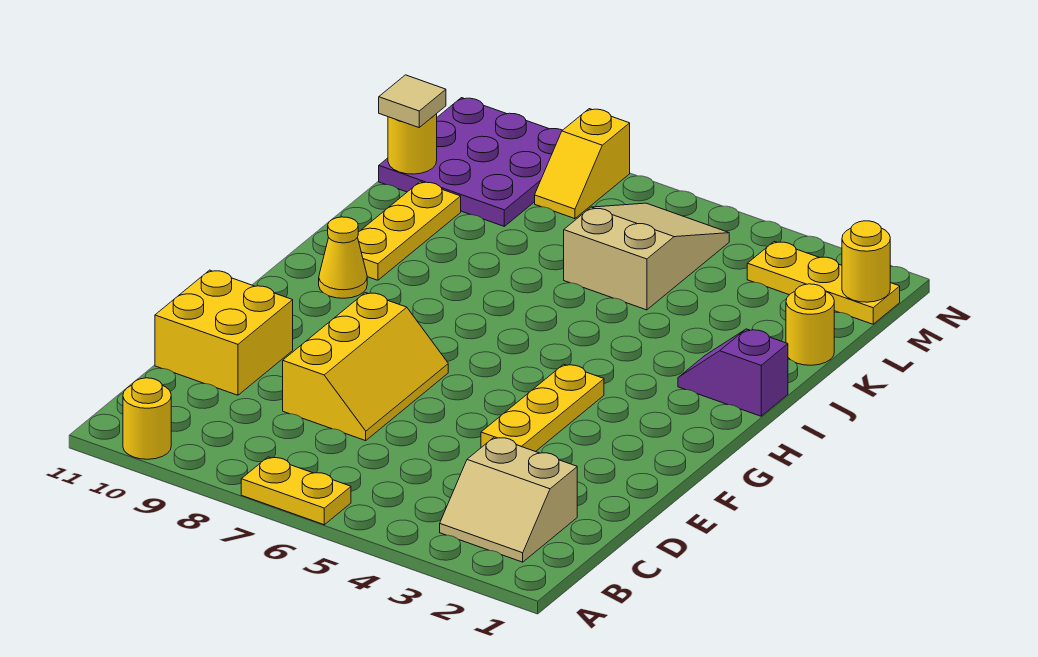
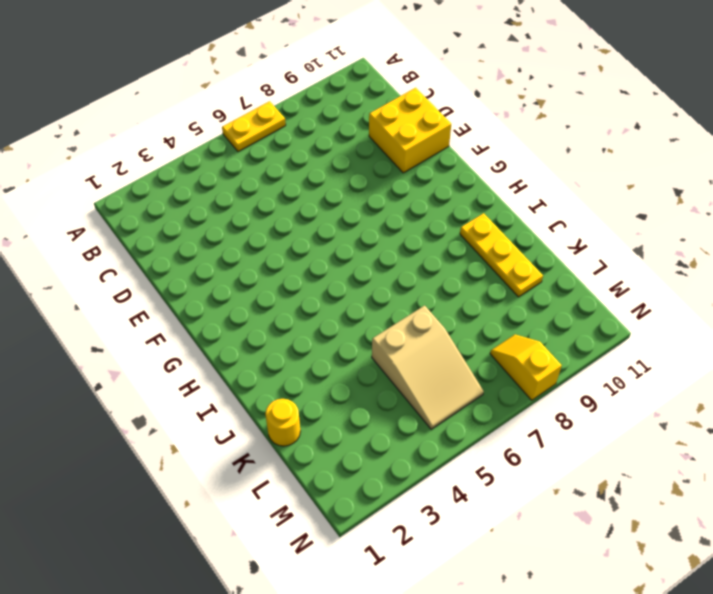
none -> yellow 1x1 round brick [123,378,171,459]
none -> tan 2x2 slope [440,437,577,562]
none -> yellow 2x3 slope [283,293,448,441]

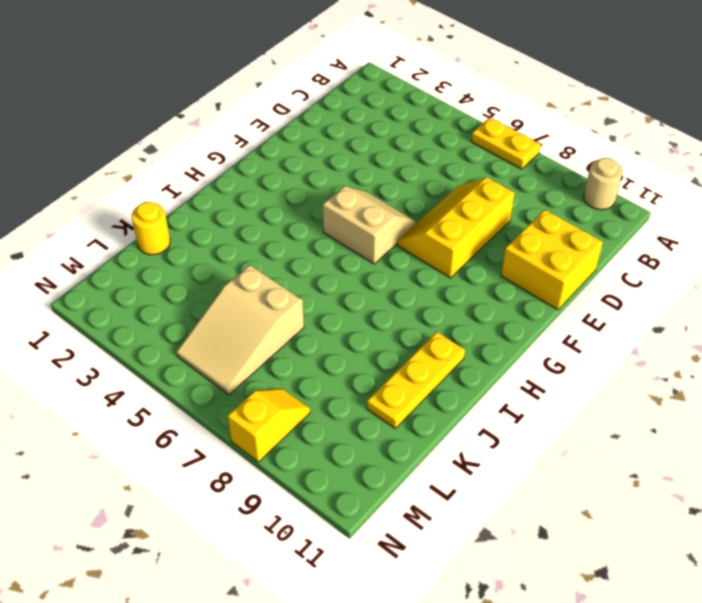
tan 1x1 round brick [584,158,622,210] -> yellow 1x1 round brick [123,378,171,459]
tan 2x2 slope [323,186,416,264] -> tan 2x2 slope moved to [440,437,577,562]
none -> yellow 1x3 plate [481,364,604,452]
none -> yellow 1x1 cone [319,217,367,298]
none -> purple 1x2 slope [678,329,788,416]

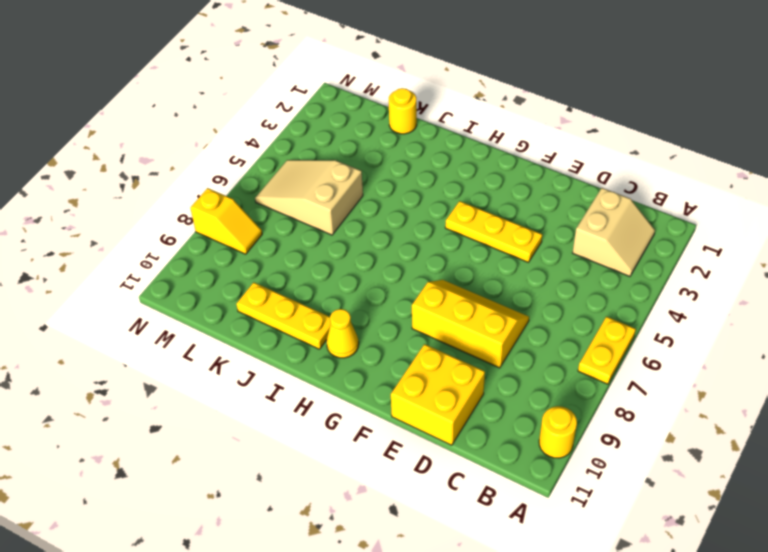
none -> purple 1x2 slope [678,329,788,416]
none -> purple 3x3 plate [379,98,562,226]
none -> yellow 1x3 plate [747,242,900,324]

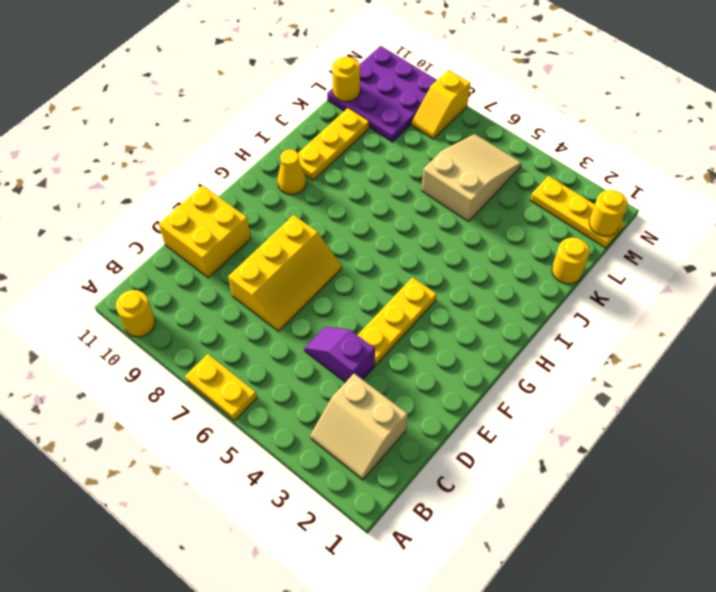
purple 1x2 slope [304,327,375,383] -> purple 1x2 slope moved to [678,329,788,416]
none -> tan 1x1 tile [379,75,446,127]

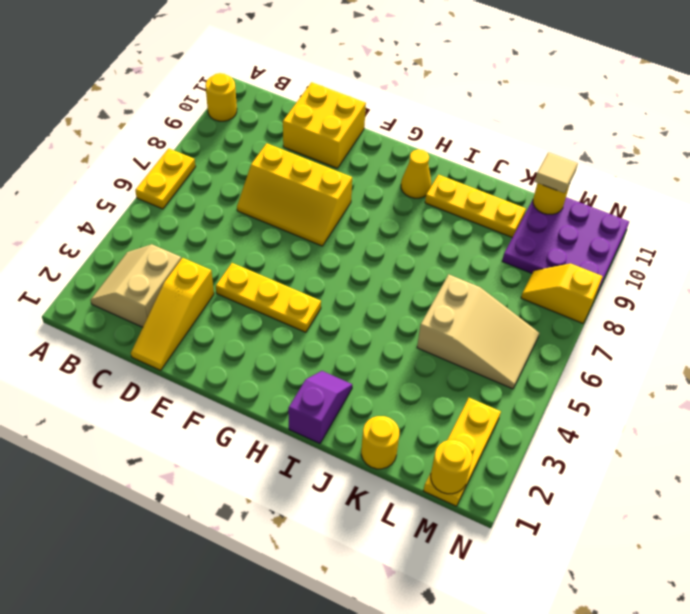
yellow 1x3 slope [131,258,214,370] -> none

